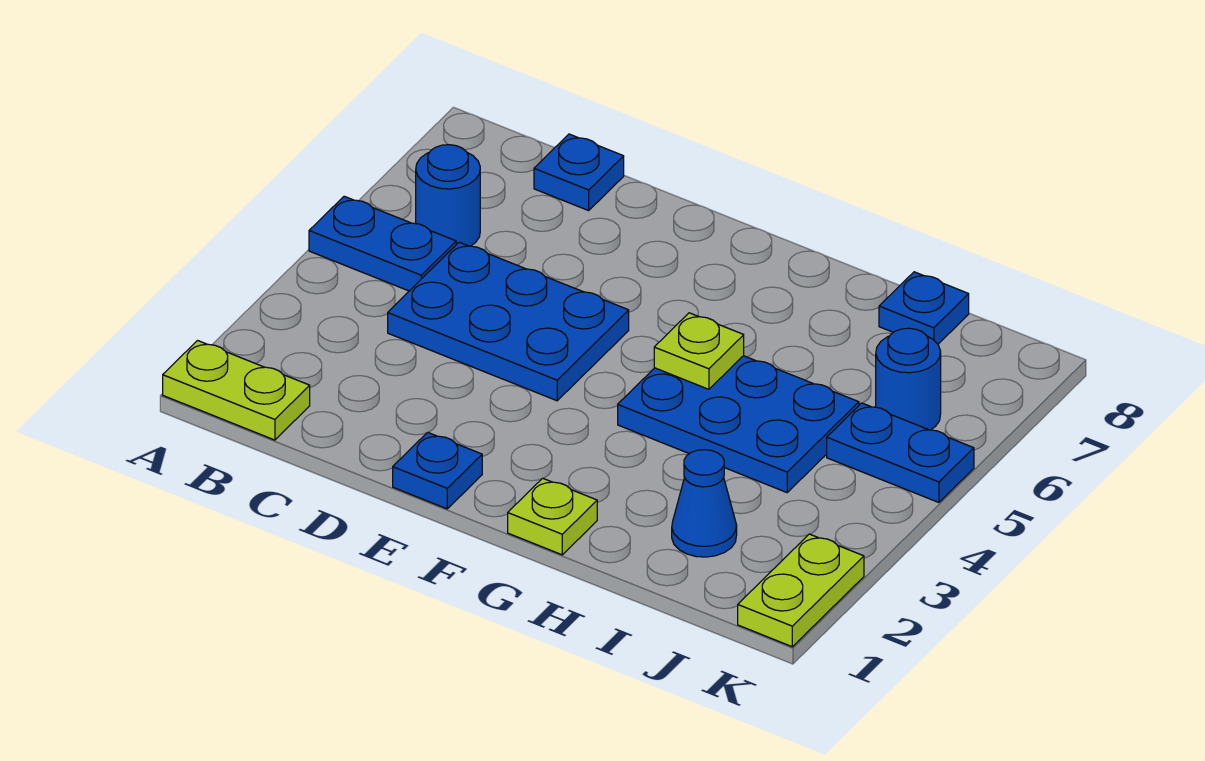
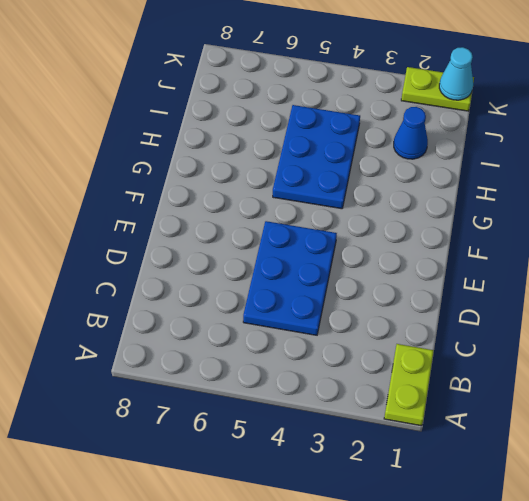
cyan 1x1 cone [439,47,473,100] -> none
none -> blue 1x2 plate [309,196,456,291]
none -> blue 1x1 round brick [416,145,480,246]
none -> blue 1x1 plate [534,134,624,210]

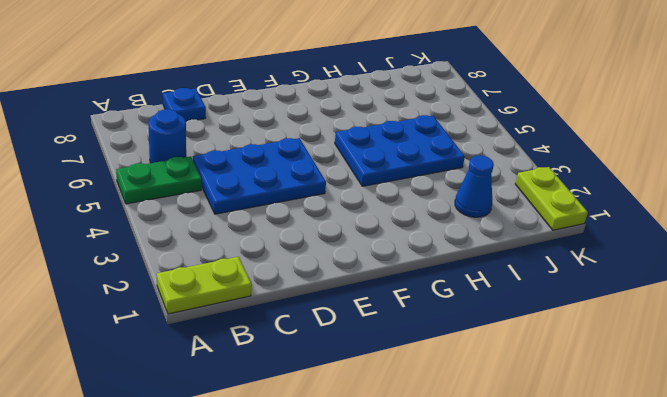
green 1x2 plate [116,157,201,204] -> blue 1x2 plate [309,196,456,291]
none -> blue 1x1 plate [393,432,482,509]
none -> lime 1x1 plate [508,478,597,555]
none -> blue 1x1 plate [879,272,969,344]

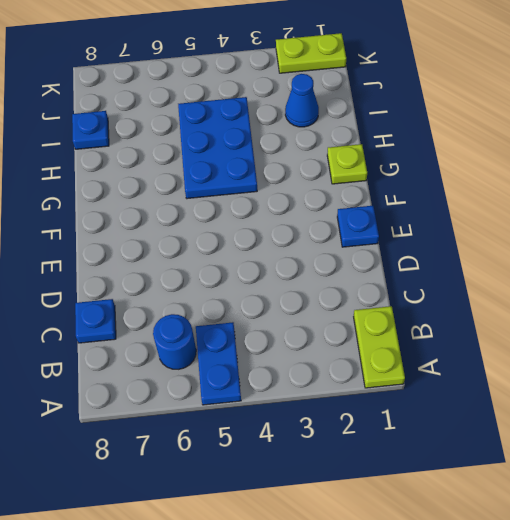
none -> blue 2x3 plate [388,242,629,401]
none -> blue 1x2 plate [827,403,974,502]
none -> blue 1x1 round brick [876,328,941,430]

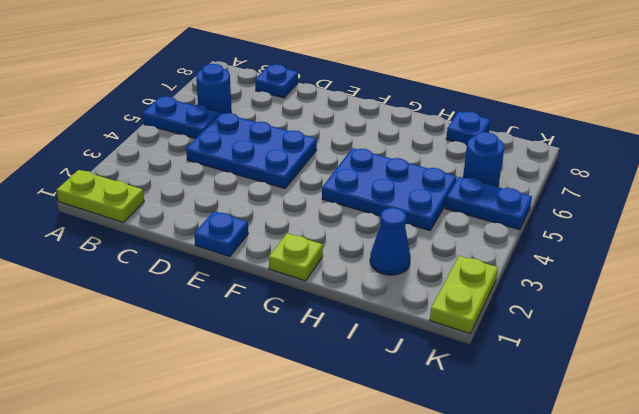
none -> lime 1x1 plate [654,313,744,389]

